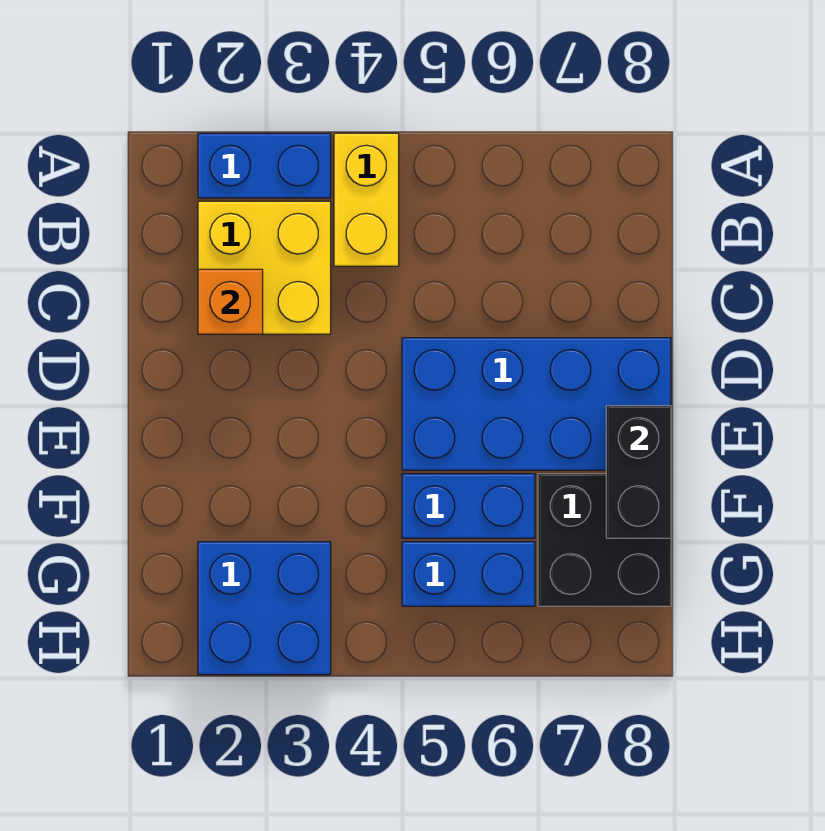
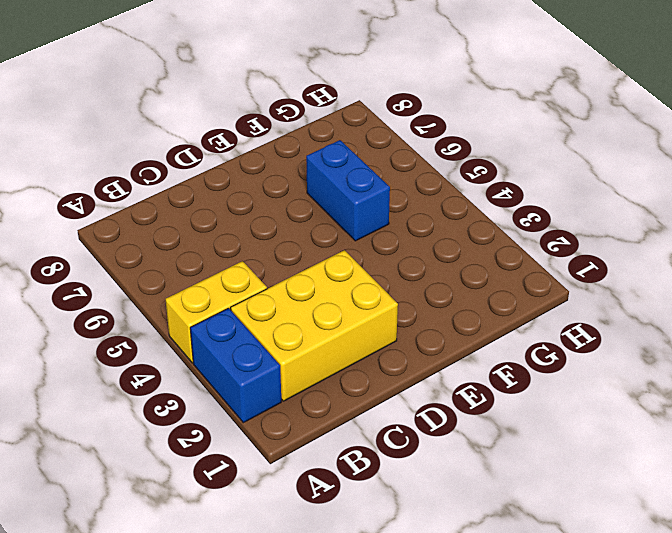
yellow 2x3 brick [231,250,398,401] -> yellow 2x2 brick [198,201,331,334]
none -> blue 2x4 brick [402,338,671,470]
none -> black 2x2 brick [538,474,671,606]

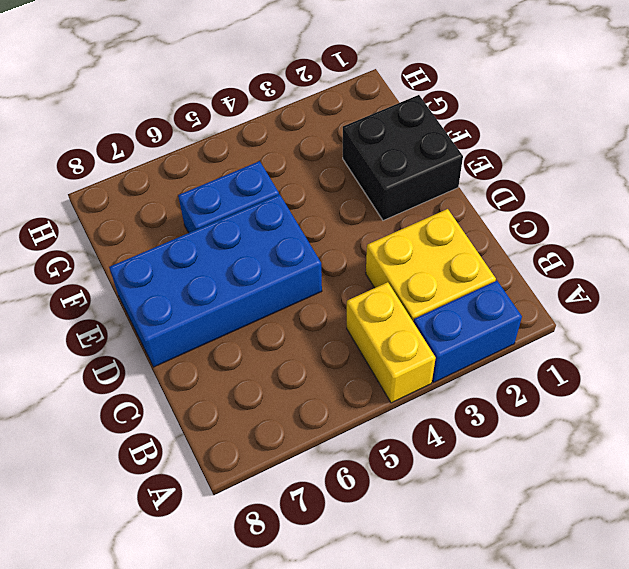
black 2x2 brick [343,95,463,221] -> black 2x2 brick moved to [538,474,671,606]
none -> blue 2x2 brick [198,542,331,675]
none -> blue 1x2 brick [402,542,535,606]

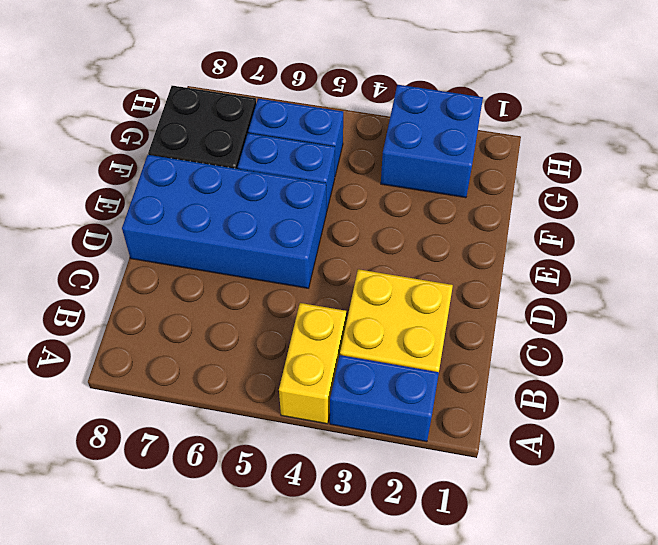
none -> orange 1x1 brick [198,269,263,334]
none -> black 1x2 brick [606,406,671,538]

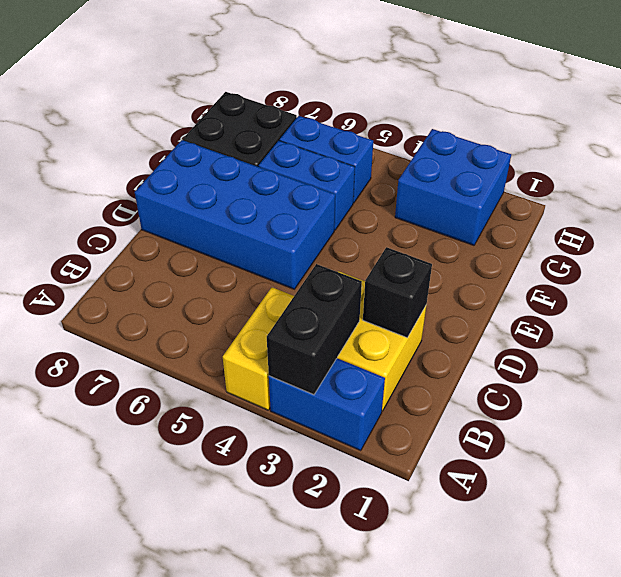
black 1x2 brick [267,264,362,395] -> black 1x2 brick moved to [606,406,671,538]
black 1x1 brick [363,247,432,338] -> orange 1x1 brick [198,269,263,334]

